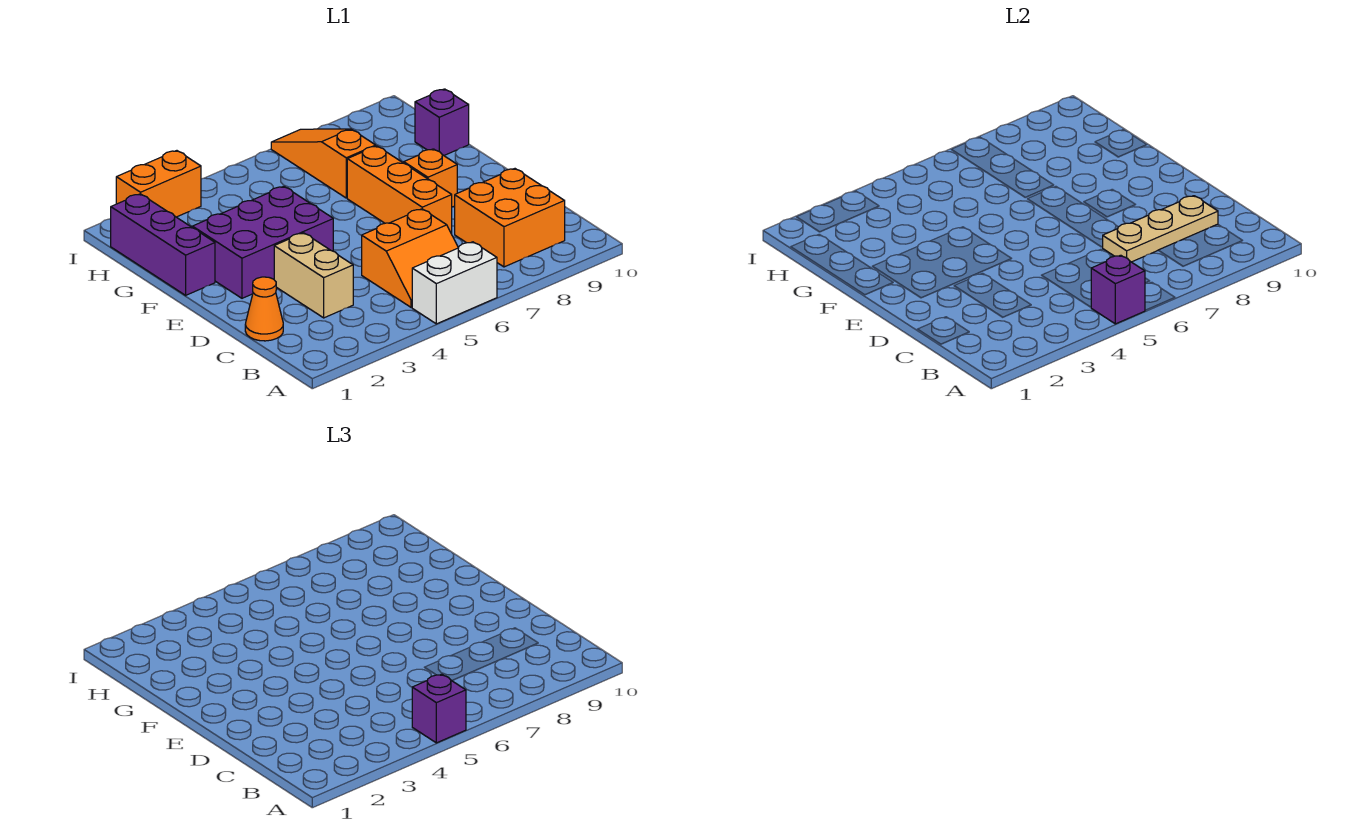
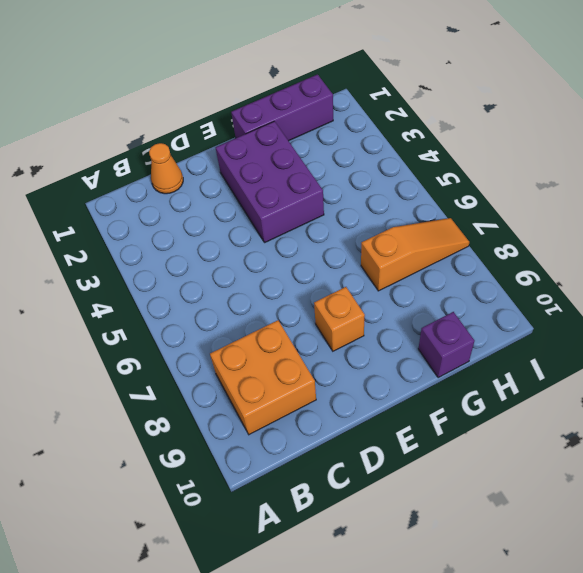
none -> white 1x2 brick [412,242,497,324]
none -> orange 2x2 slope [362,209,458,307]
none -> tan 1x2 brick [274,233,353,318]

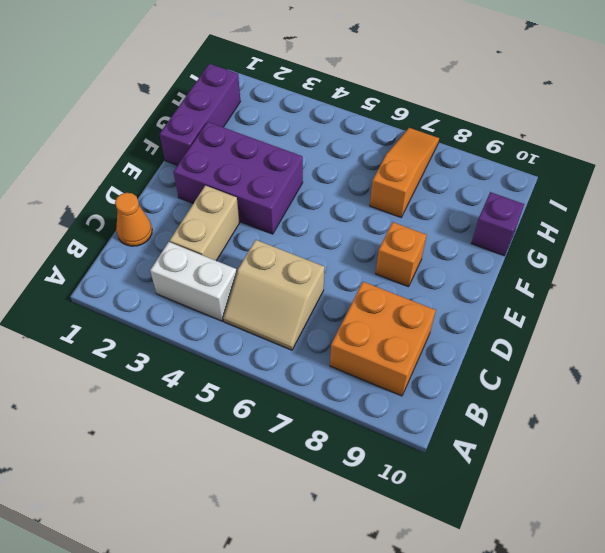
white 1x2 brick [150,242,237,321] -> white 1x2 brick moved to [412,242,497,324]
tan 2x2 slope [223,240,325,350] -> orange 2x2 slope [362,209,458,307]
none -> orange 1x3 brick [347,146,452,234]
none -> orange 1x2 brick [116,151,201,217]
none -> purple 1x1 brick [1091,255,1145,324]

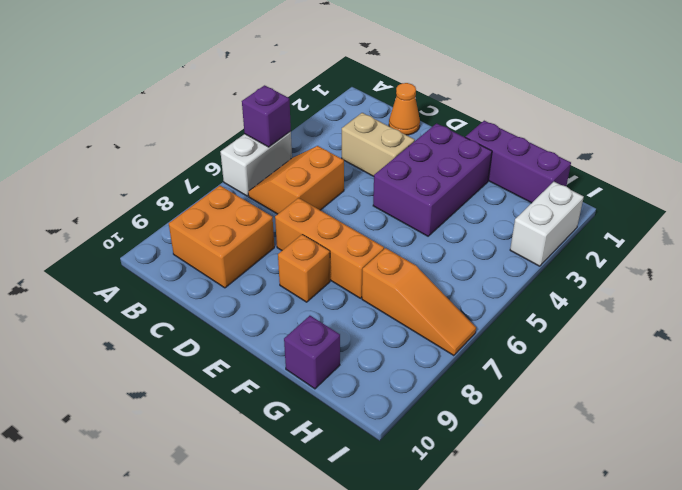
white 1x2 brick [510,182,584,266] -> orange 1x2 brick [116,151,201,217]
none -> tan 1x3 plate [1102,196,1218,262]
none -> purple 1x1 brick [412,674,466,743]

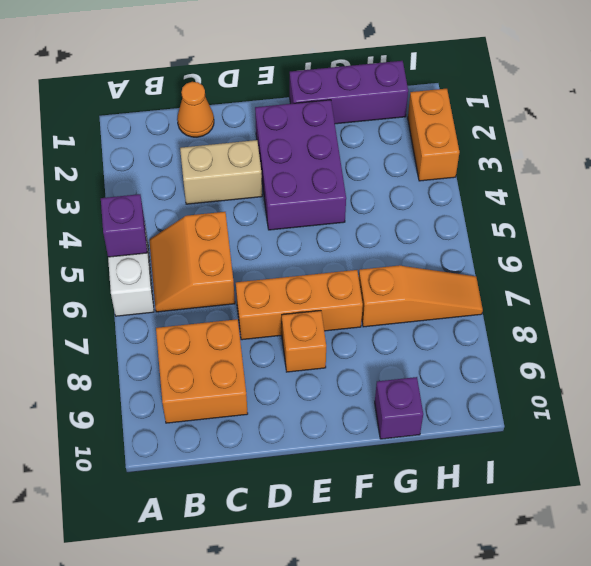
none -> tan 1x3 plate [1102,196,1218,262]
none -> purple 1x1 brick [412,674,466,743]

